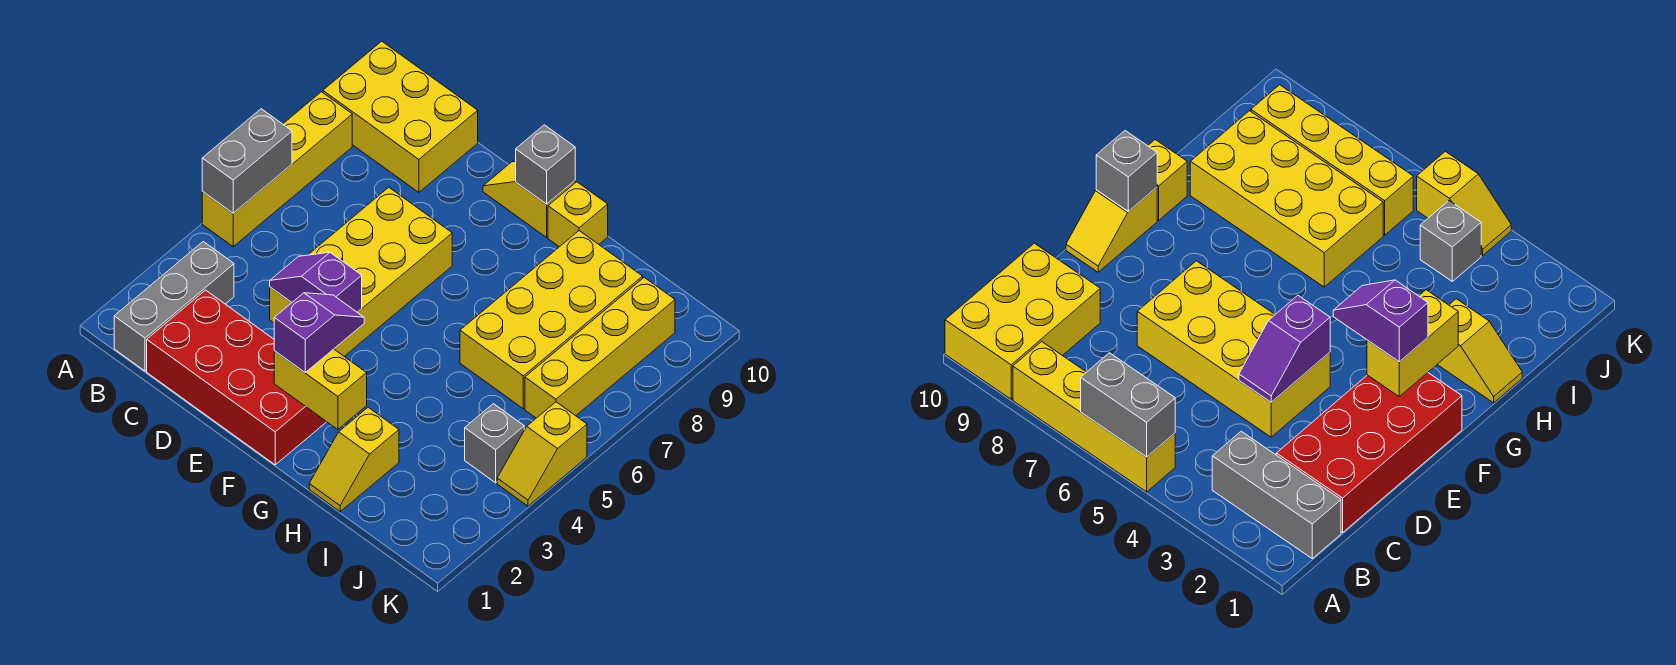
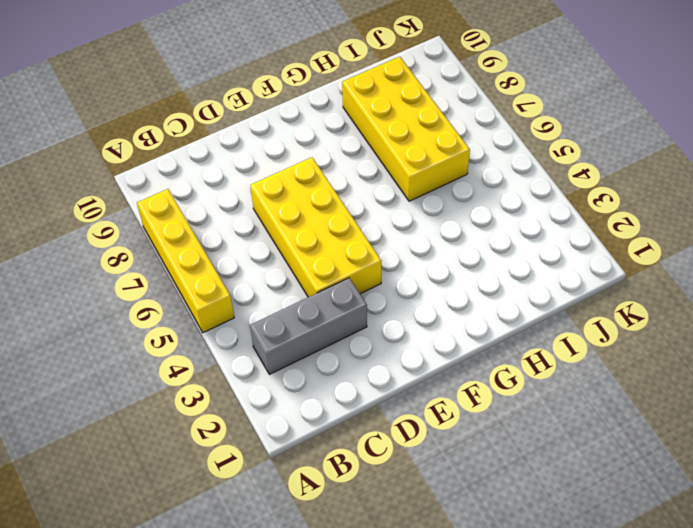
grey 1x3 brick [250,278,367,374] -> grey 1x3 brick turned to [114,242,234,371]
none -> yellow 2x3 brick [323,41,478,192]
none -> red 2x4 brick [147,290,326,465]
none -> yellow 1x2 slope [483,161,575,237]

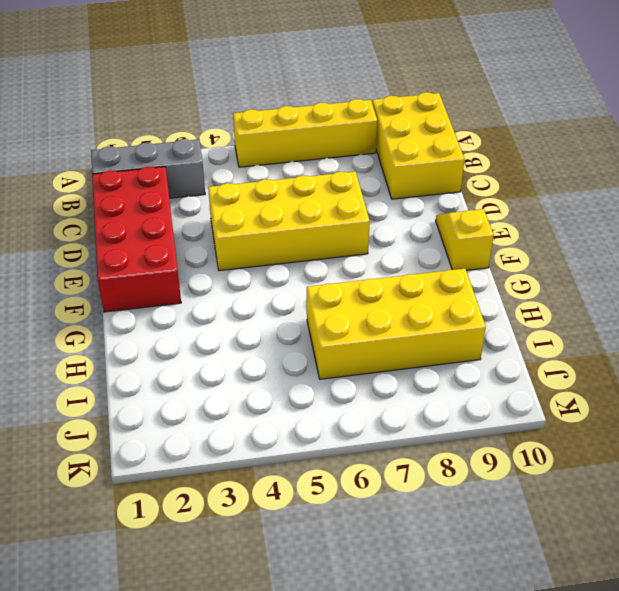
none -> yellow 1x1 brick [548,182,608,247]
none -> yellow 1x2 slope [309,407,399,512]
none -> grey 1x1 brick [465,404,524,483]

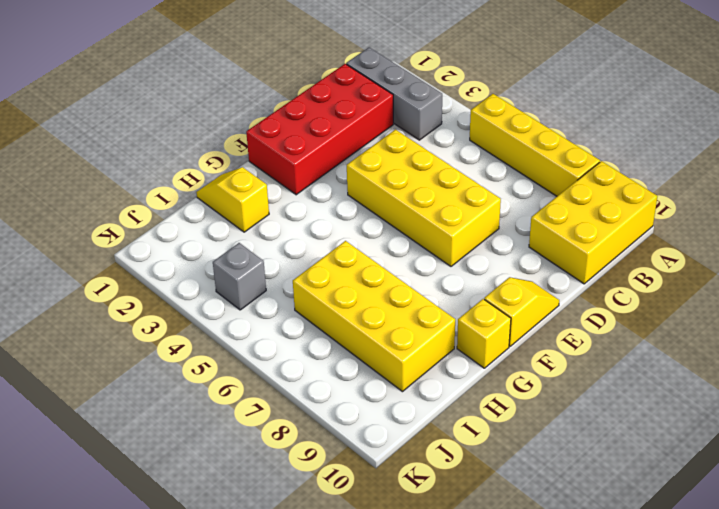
none -> yellow 1x4 brick [525,277,675,418]
none -> yellow 1x2 slope [497,402,587,506]
none -> grey 1x2 brick [202,109,292,213]

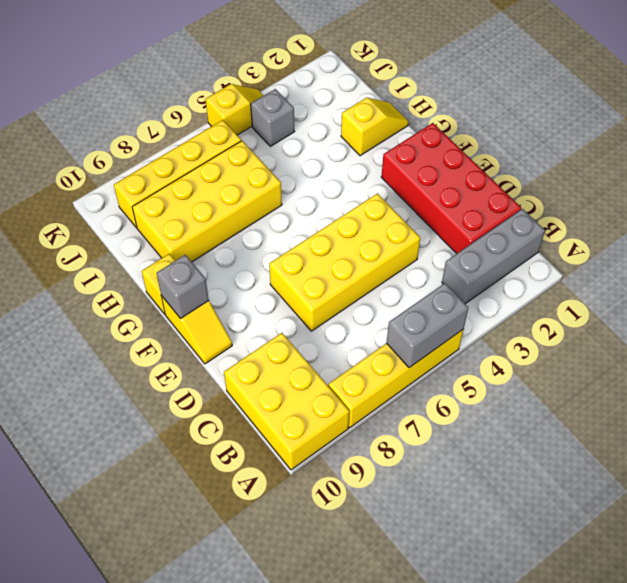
none -> purple 1x2 slope [270,252,362,312]
none -> yellow 1x2 brick [274,349,367,430]
none -> purple 1x2 slope [274,293,364,372]

